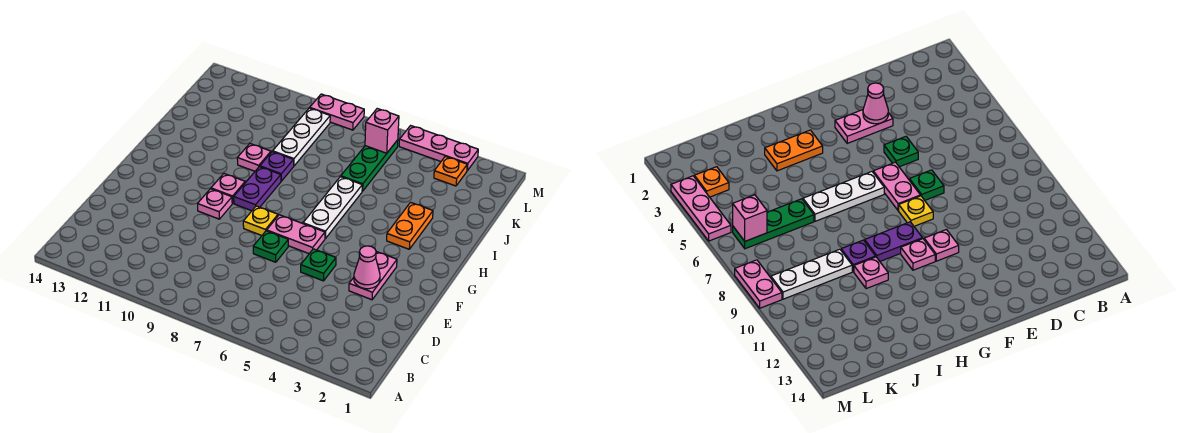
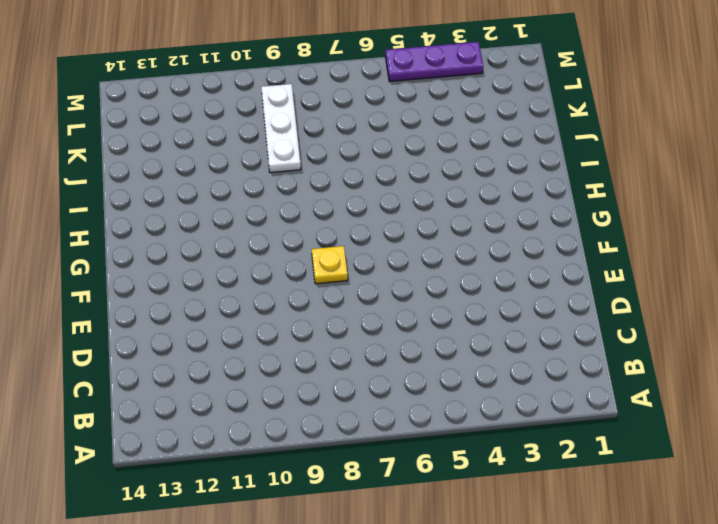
purple 1x3 plate [386,42,483,82] -> pink 1x3 plate [399,126,478,171]
none -> pink 1x2 plate [349,252,397,300]
none -> green 1x1 plate [301,249,336,281]
none -> green 1x1 plate [253,231,288,262]

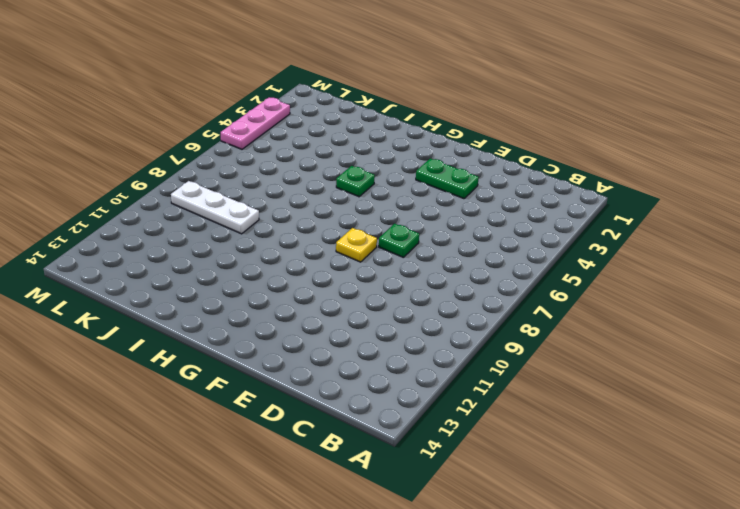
green 1x2 plate [416,158,479,199] -> pink 1x2 plate [349,252,397,300]
green 1x1 plate [336,166,375,197] -> green 1x1 plate moved to [301,249,336,281]
none -> pink 1x2 plate [267,215,325,254]
none -> pink 1x1 plate [198,189,232,219]
none -> white 1x3 plate [303,177,362,238]

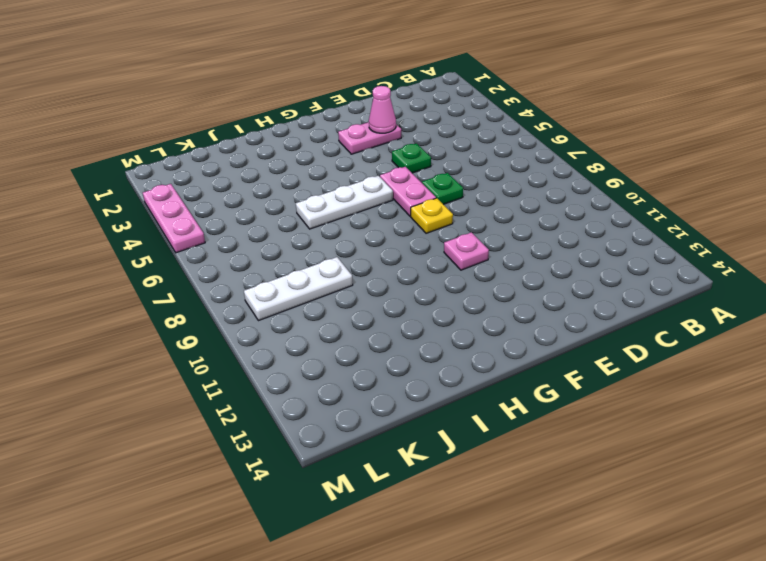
none -> purple 1x2 plate [234,167,281,211]
none -> pink 1x1 plate [211,174,245,203]
none -> orange 1x2 plate [387,202,433,249]

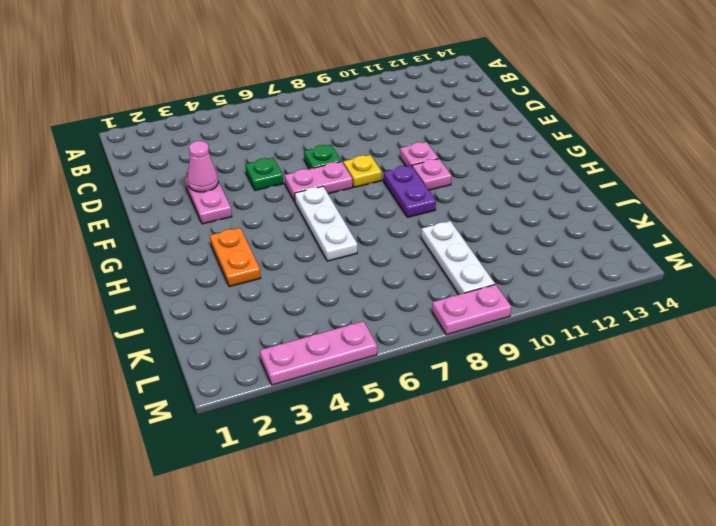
none -> purple 1x1 plate [260,152,294,181]
none -> pink 1x1 plate [237,144,271,171]
none -> green 1x3 plate [341,140,398,191]

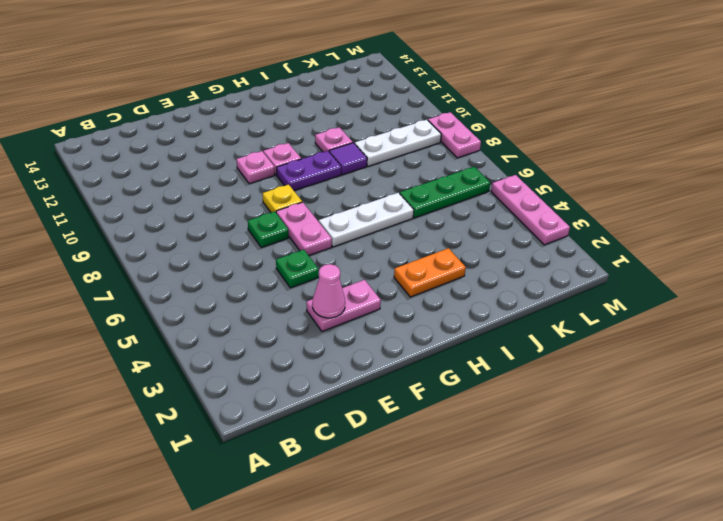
purple 1x1 tile [329,143,367,175] -> purple 1x1 plate [260,152,294,181]
none -> orange 1x1 plate [434,156,467,186]
none -> pink 1x1 brick [365,109,399,153]

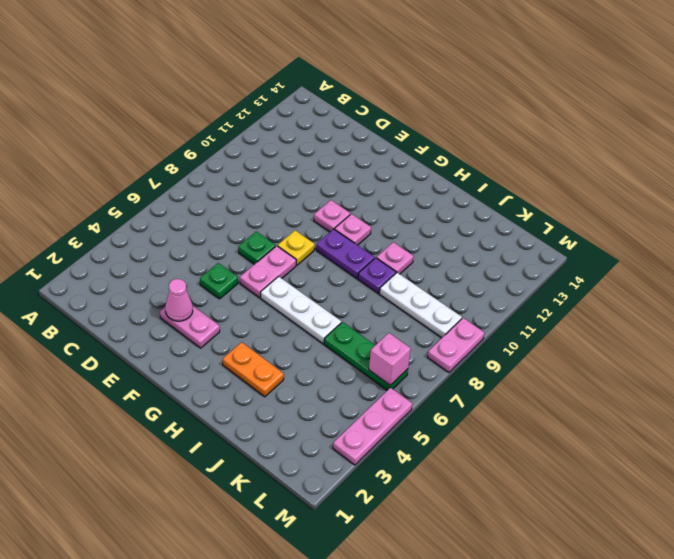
none -> orange 1x1 plate [434,156,467,186]

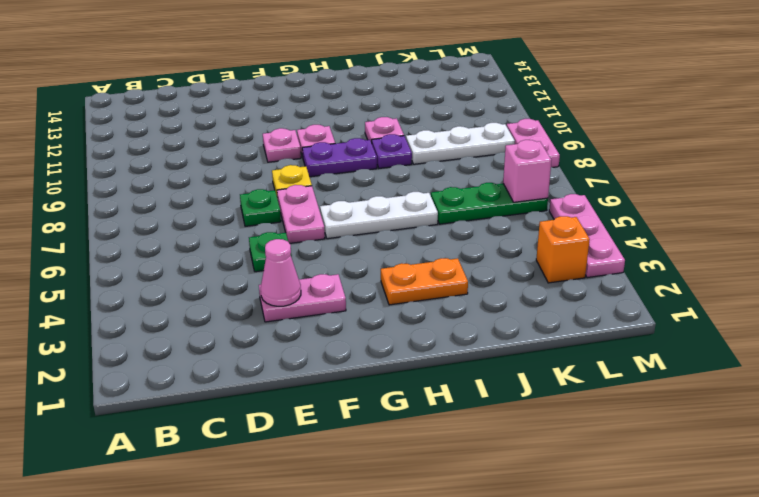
orange 1x1 brick [536,216,590,283] -> orange 1x1 plate [434,156,467,186]

